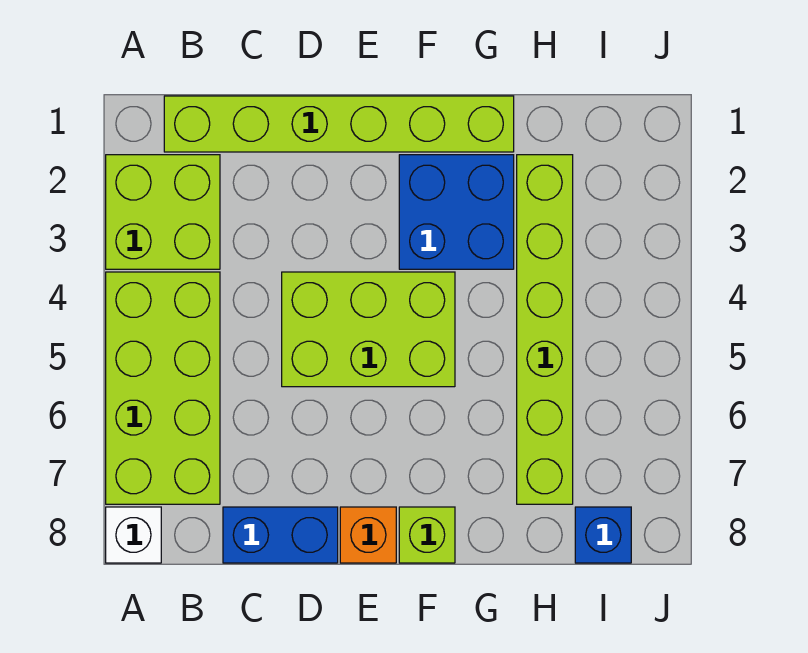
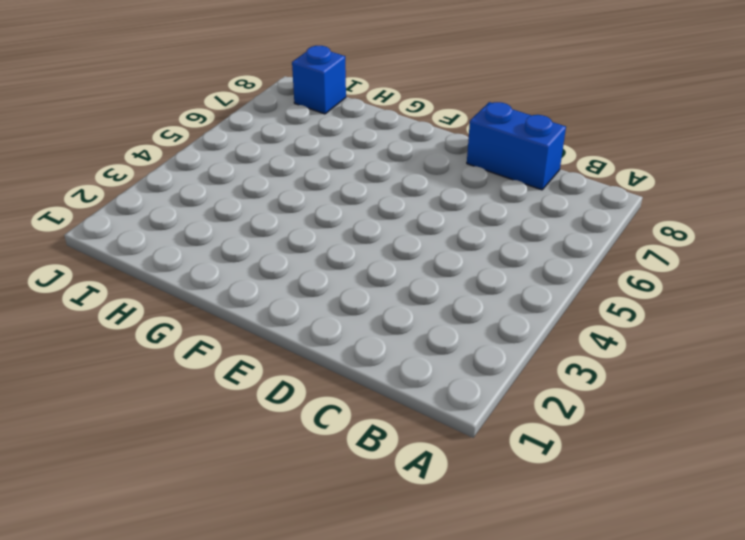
none -> lime 2x2 brick [106,155,220,269]
none -> lime 2x4 brick [106,272,220,504]

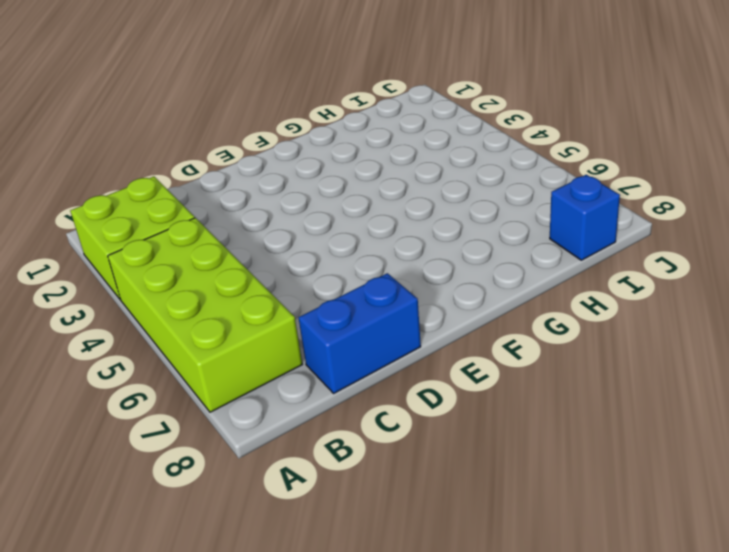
none -> white 1x1 brick [106,507,161,563]
none -> lime 1x6 brick [164,96,514,152]

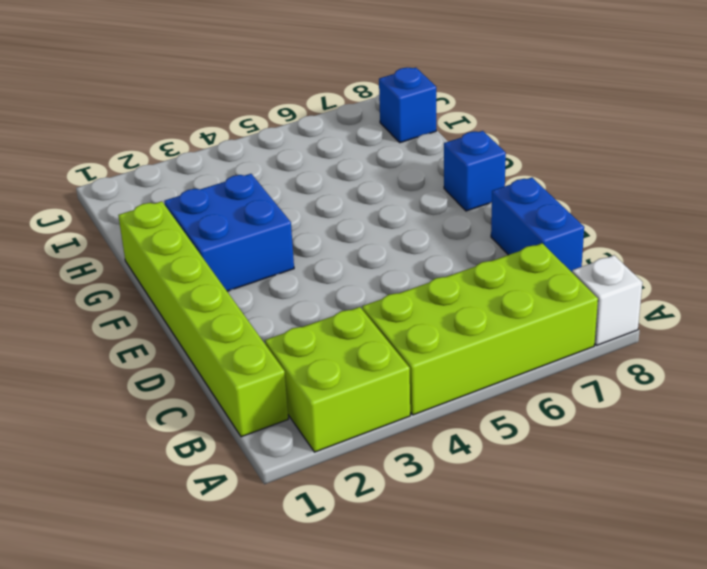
blue 1x1 brick [444,131,506,211] -> lime 1x1 brick [399,507,455,563]
none -> lime 2x3 brick [282,272,455,387]
none -> orange 1x1 brick [340,507,396,563]

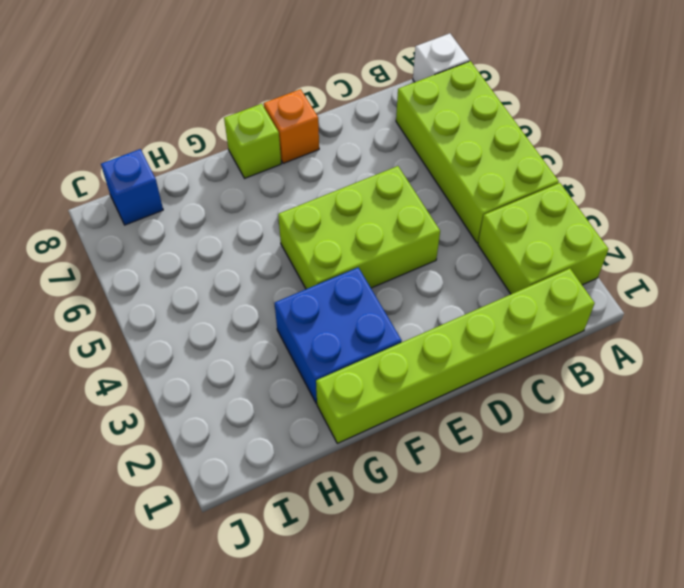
none -> blue 1x2 brick [223,507,338,563]
none -> lime 1x6 brick [517,155,573,504]

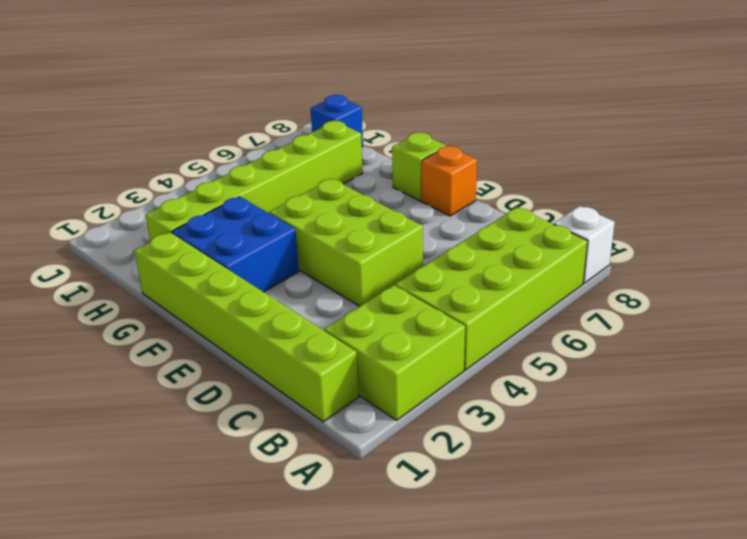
none -> blue 1x2 brick [223,507,338,563]

